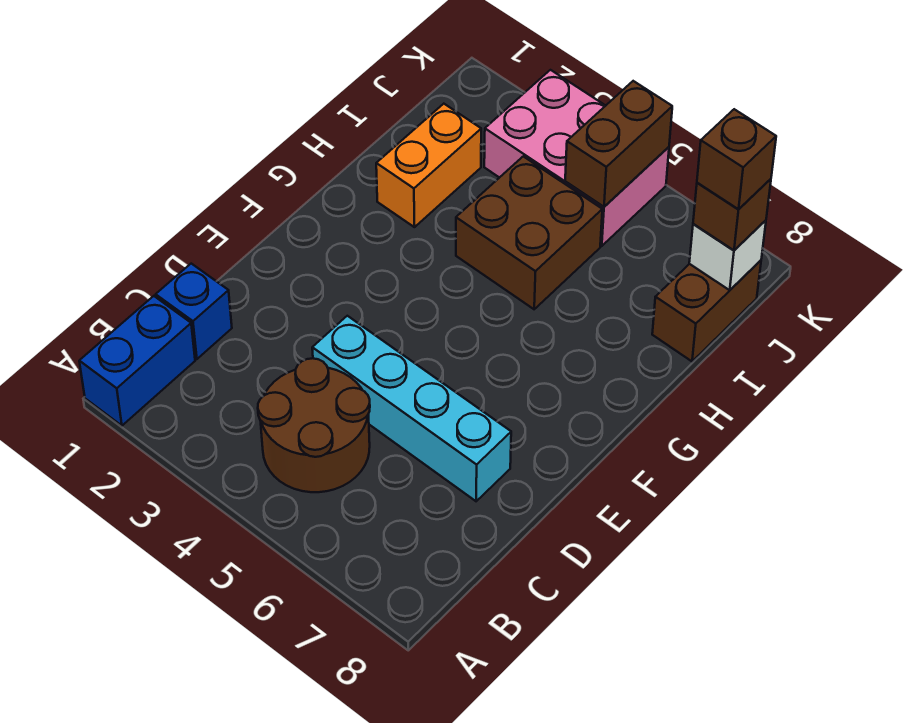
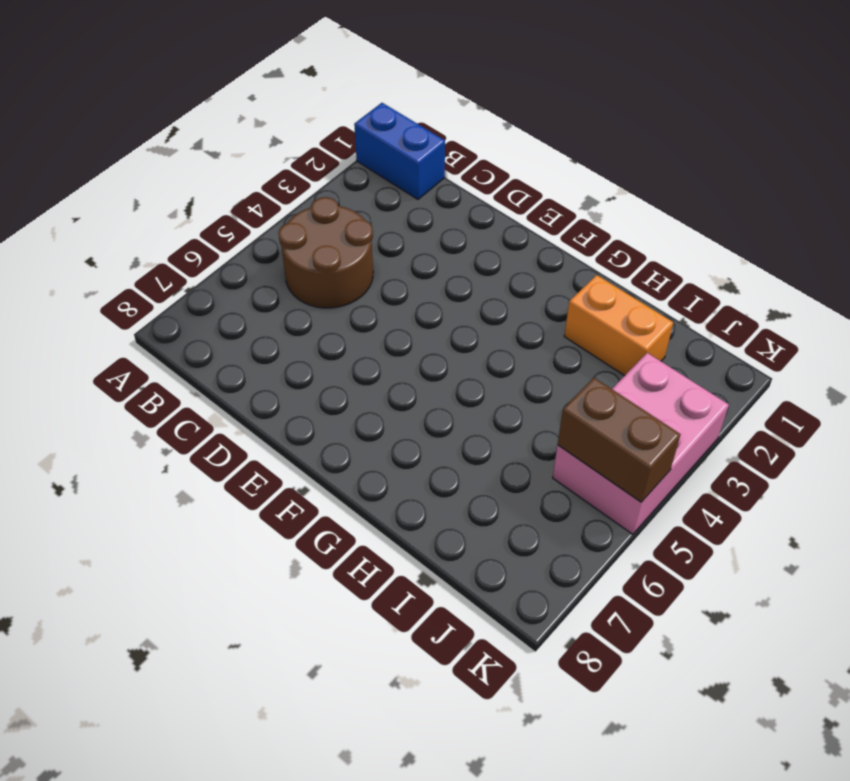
none -> blue 1x1 brick [156,264,232,359]
none -> cyan 1x4 brick [312,316,511,501]
none -> brown 2x2 brick [456,156,602,309]

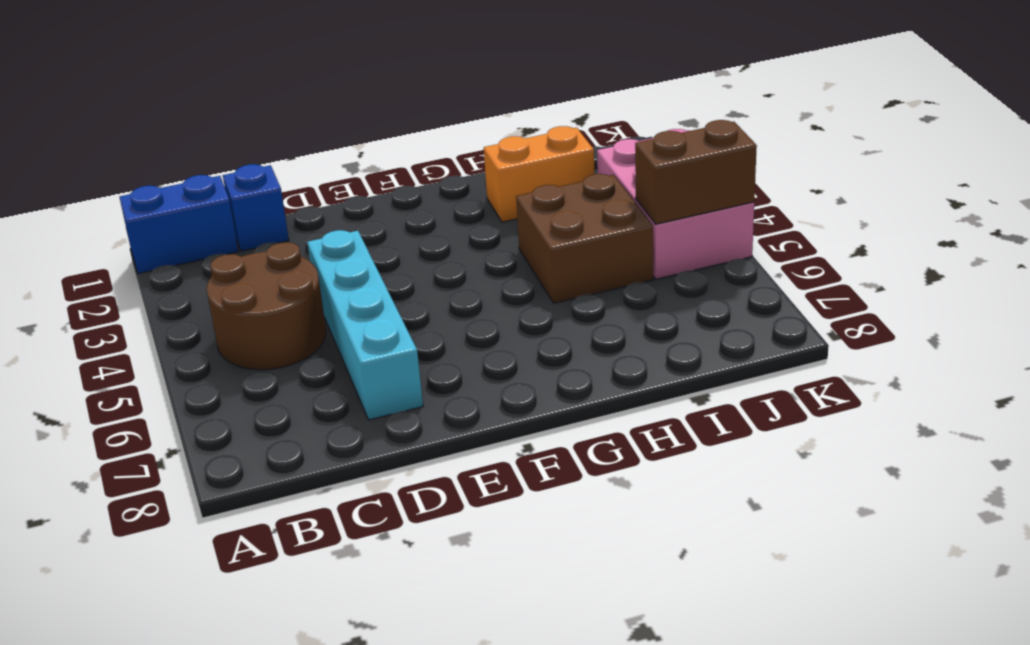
none -> brown 1x2 brick [652,260,761,361]
none -> white 1x1 brick [689,220,766,290]
none -> brown 1x1 brick [693,179,771,250]

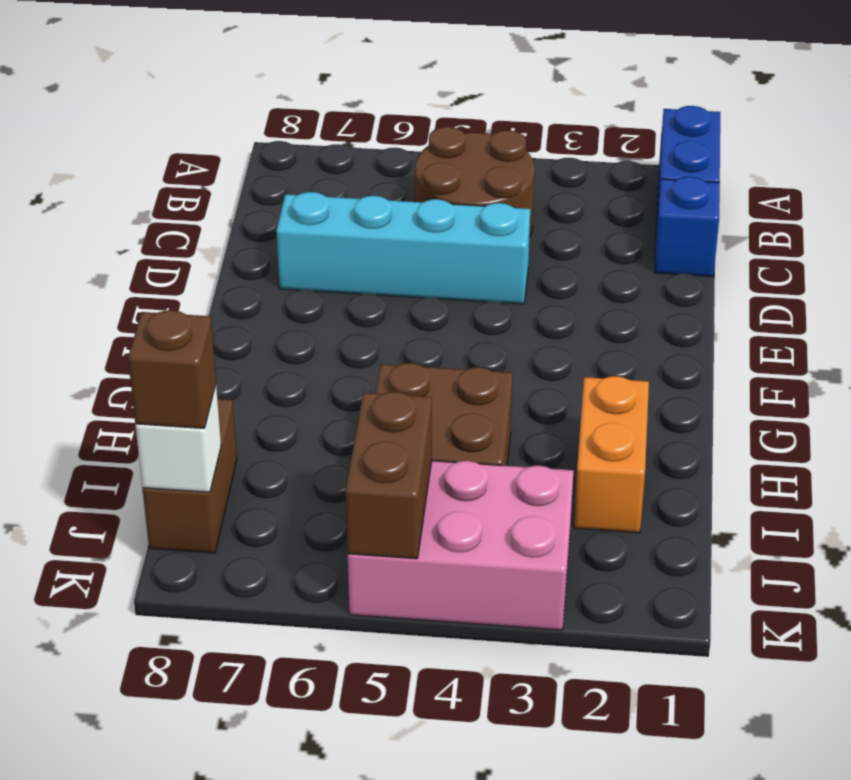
none -> brown 1x1 brick [697,109,776,209]

